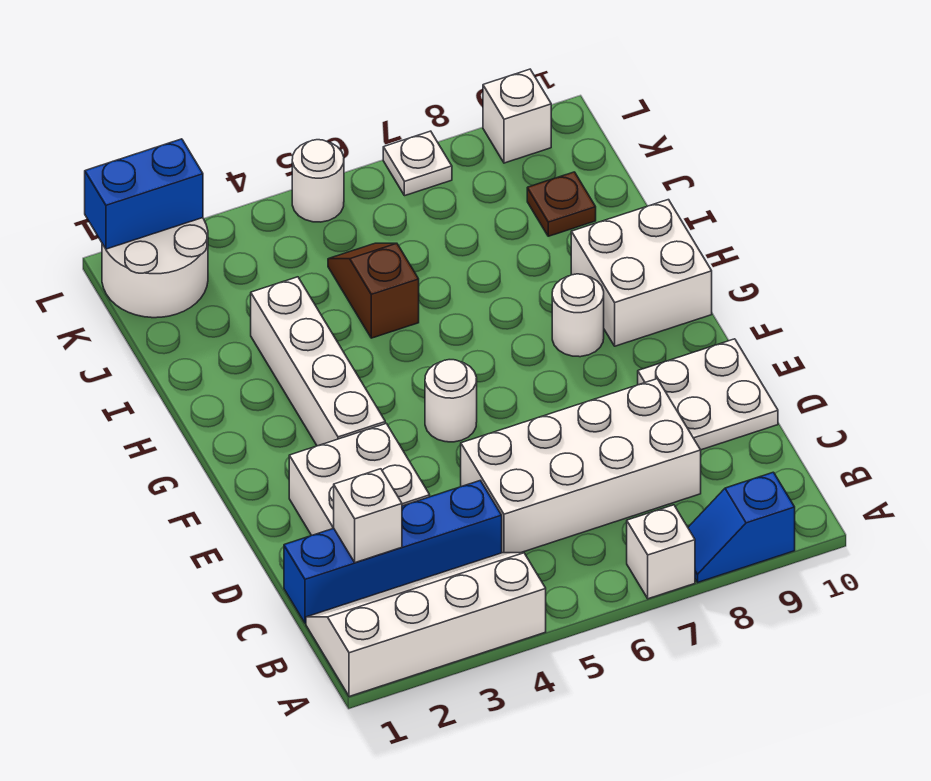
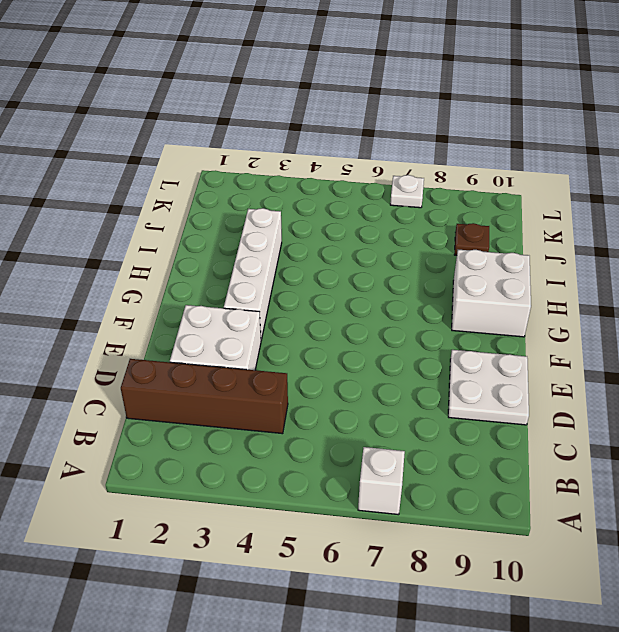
brown 1x4 brick [121,359,288,434] -> blue 1x4 brick [284,480,502,623]
none -> white 2x4 slope [306,553,546,697]
none -> blue 1x2 slope [688,472,795,582]
none -> white 2x4 brick [461,379,701,553]

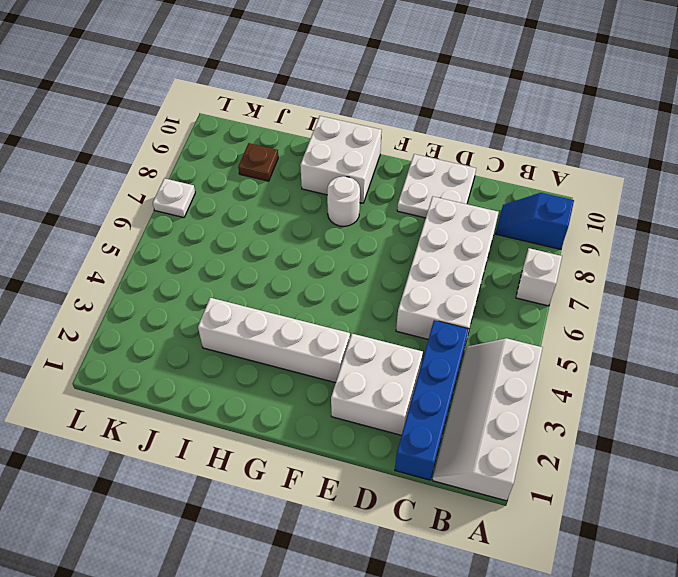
blue 1x2 slope [496,193,574,249] -> blue 1x2 slope turned to [688,472,795,582]
none -> white 1x1 round brick [425,360,477,442]
none -> brown 1x2 slope [328,243,419,338]
none -> white 2x2 round brick [102,218,208,318]

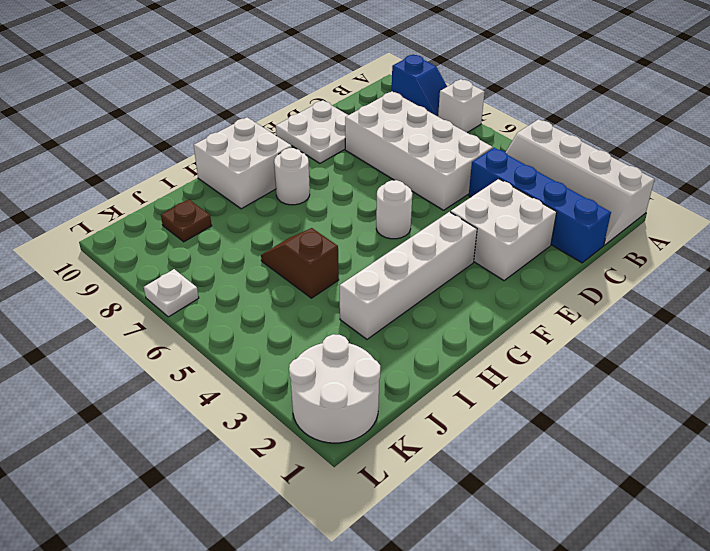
brown 1x2 slope [261,228,339,298] -> brown 1x2 slope turned to [328,243,419,338]
none -> white 1x1 round brick [292,140,344,222]
none -> white 1x1 brick [483,69,551,163]
none -> white 1x1 brick [334,469,402,563]

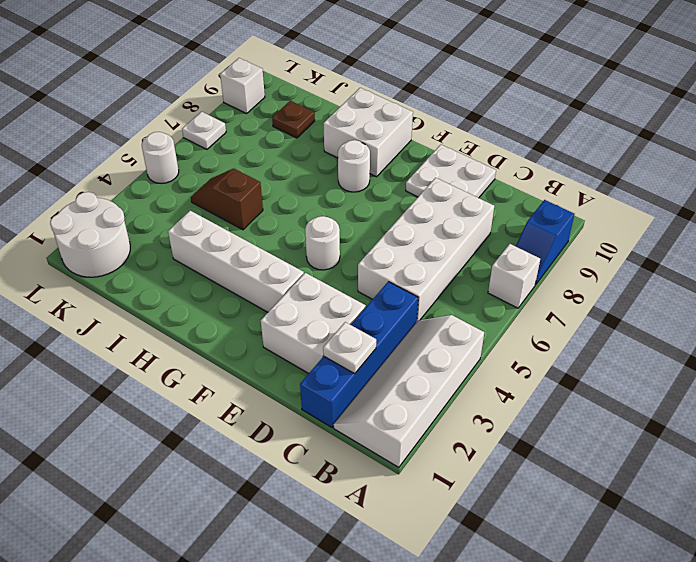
white 1x1 plate [323,322,376,374] -> white 1x1 brick [334,469,402,563]
none -> blue 1x2 brick [85,139,203,249]

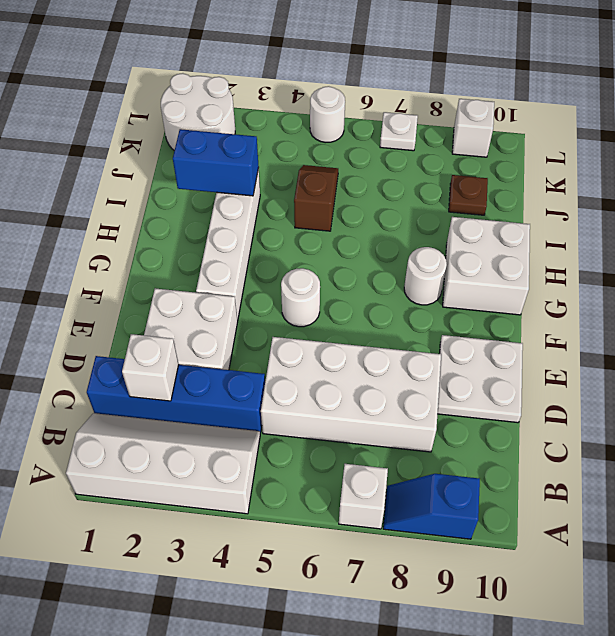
blue 1x2 brick [173,129,259,196] -> blue 1x2 brick moved to [85,139,203,249]

